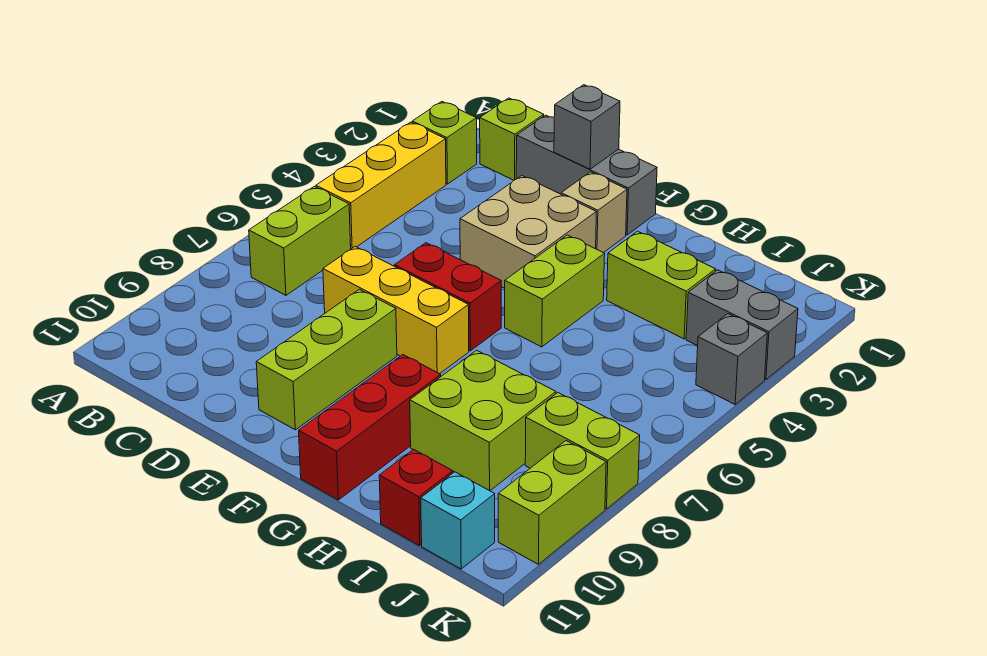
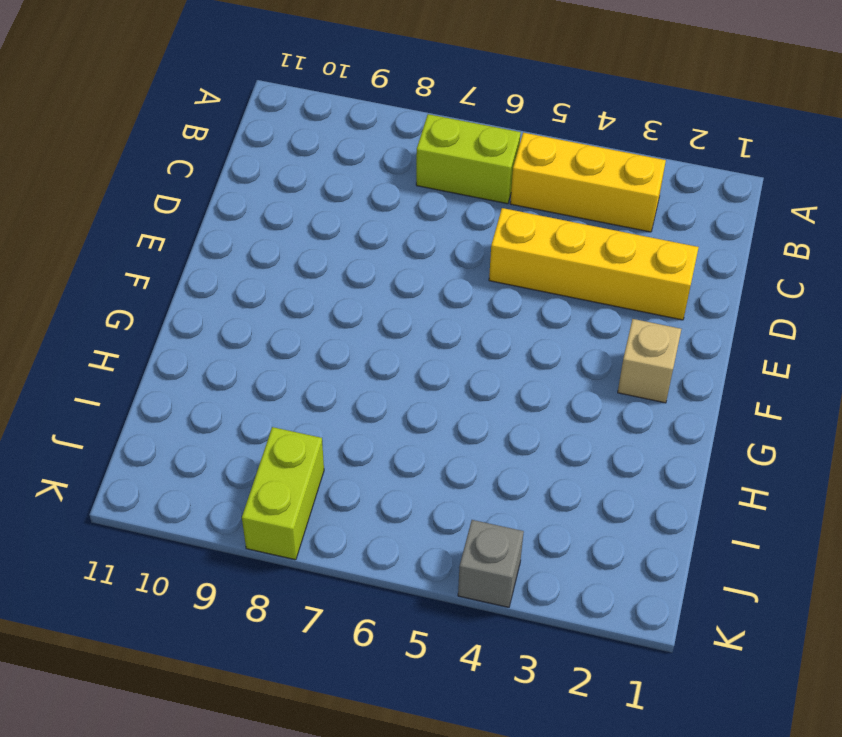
yellow 1x4 brick [489,208,699,320] -> none
none -> lime 1x1 brick [412,102,477,184]
none -> lime 1x1 brick [479,98,544,180]
none -> grey 1x3 brick [516,115,657,235]

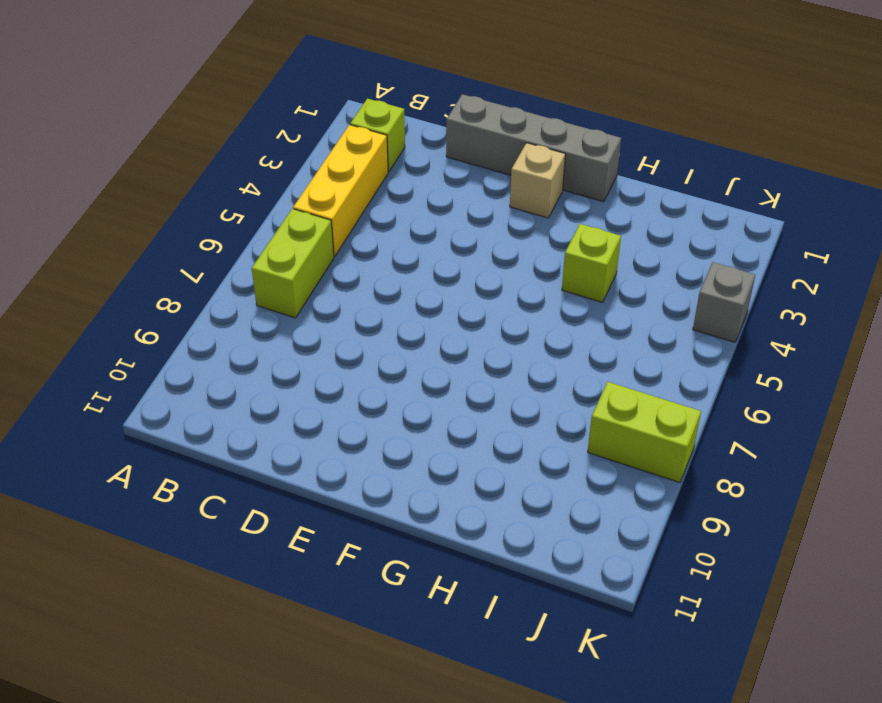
grey 1x4 brick [446,94,621,202] -> grey 1x3 brick [516,115,657,235]
lime 1x1 brick [562,224,621,302] -> lime 1x1 brick moved to [479,98,544,180]
none -> yellow 1x3 brick [323,247,469,374]
none -> tan 2x2 brick [460,176,596,288]
none -> red 1x2 brick [395,243,501,351]

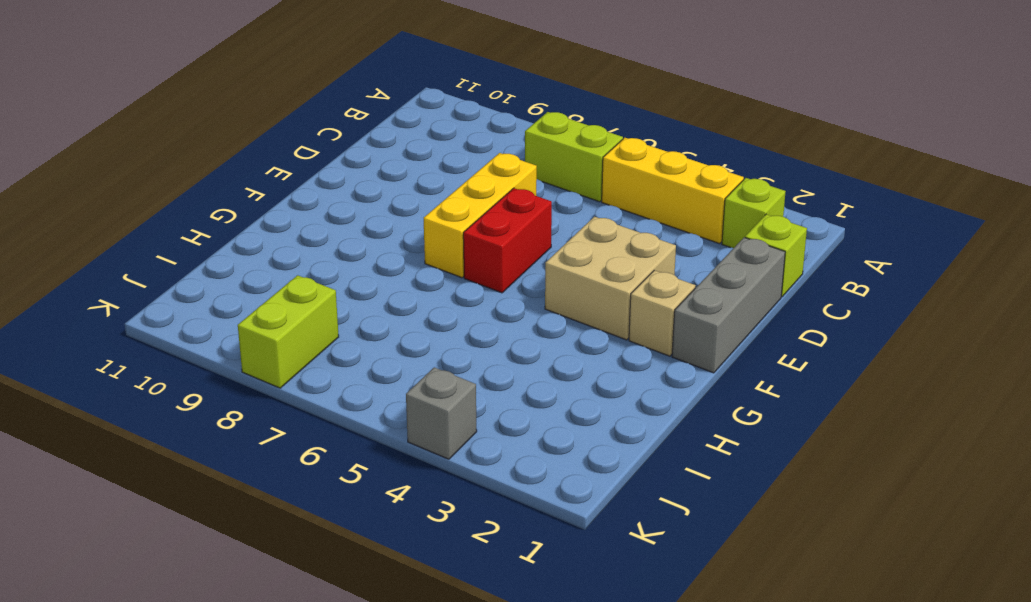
none -> lime 1x3 brick [256,289,397,430]
none -> lime 1x2 brick [505,235,605,347]
none -> red 1x3 brick [299,355,441,500]

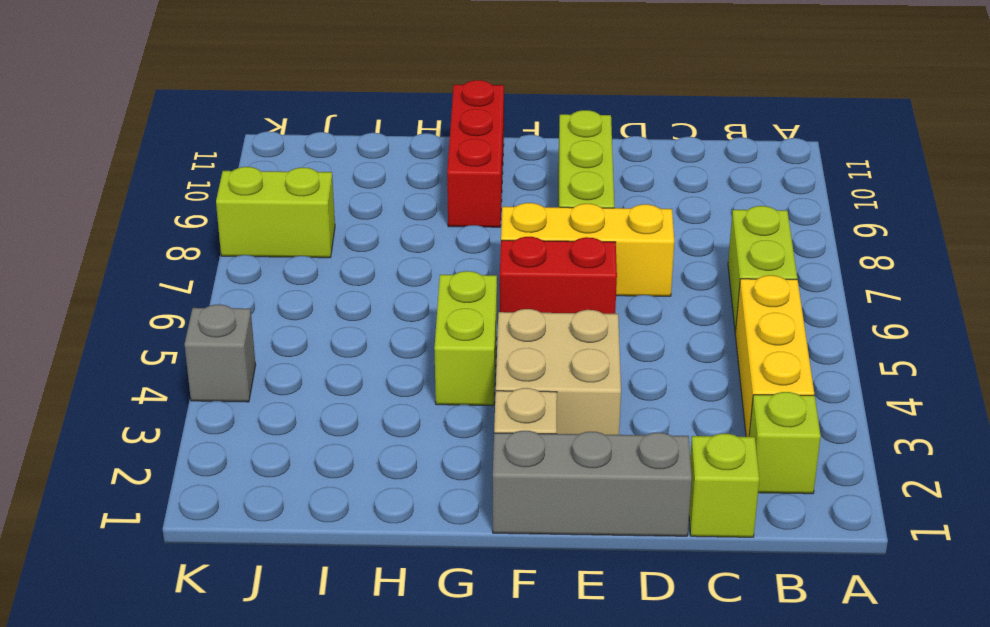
none -> lime 1x2 brick [607,231,716,339]
none -> lime 2x2 brick [410,350,556,491]
none -> red 1x1 brick [379,449,453,546]

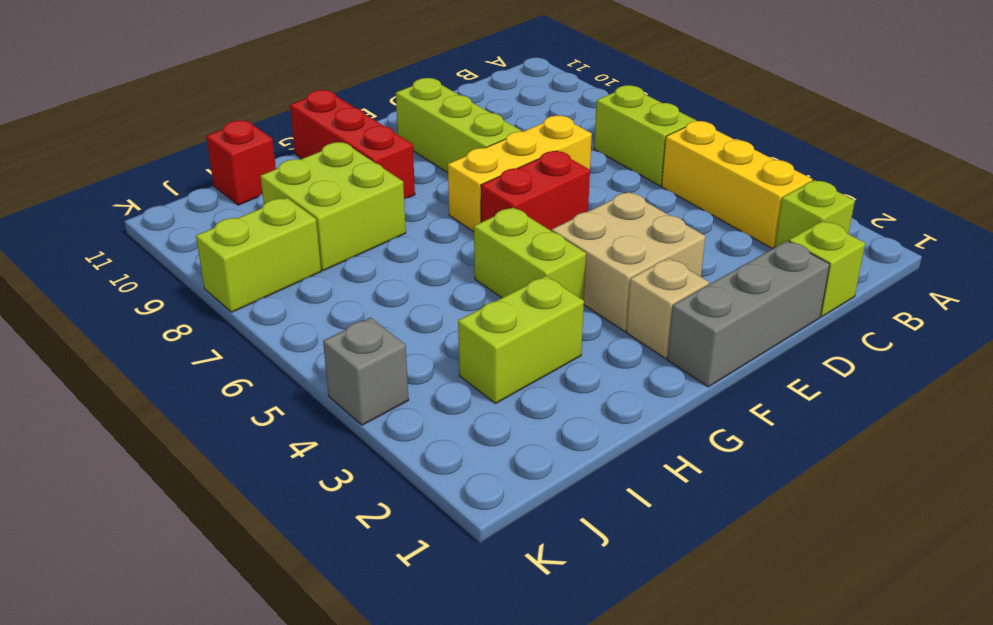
none -> grey 1x2 brick [686,270,798,380]
none -> cyan 1x1 brick [421,472,495,569]
none -> lime 1x2 brick [498,441,606,564]

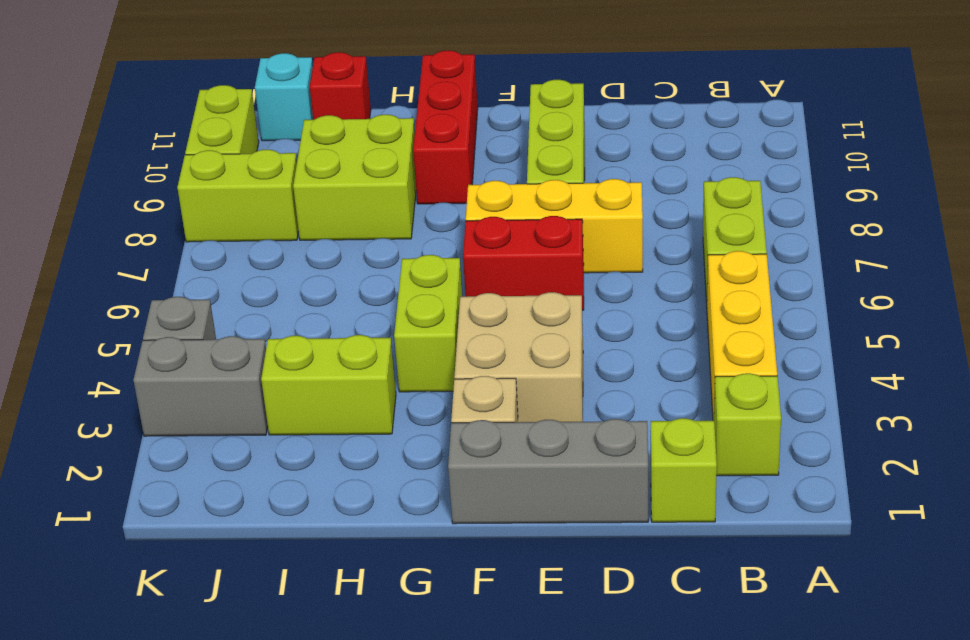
none -> grey 1x1 brick [554,85,620,169]

